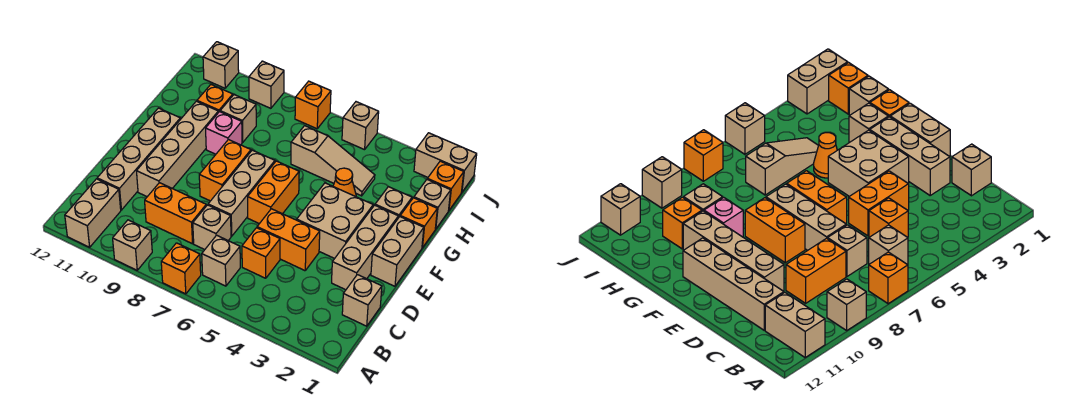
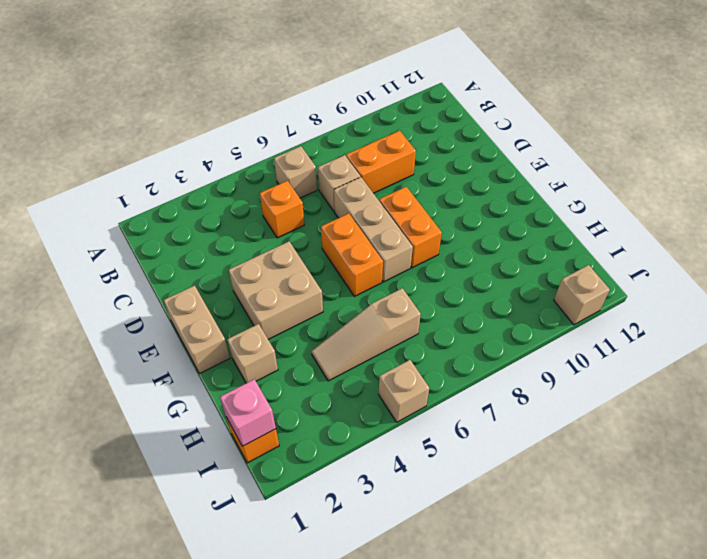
pink 1x1 brick [220,379,276,446] -> pink 1x1 brick moved to [206,112,242,154]
none -> orange 1x1 brick [161,243,201,294]
none -> tan 1x1 brick [113,220,152,270]
none -> tan 1x2 brick [65,179,121,247]
none -> tan 1x1 brick [342,275,382,326]

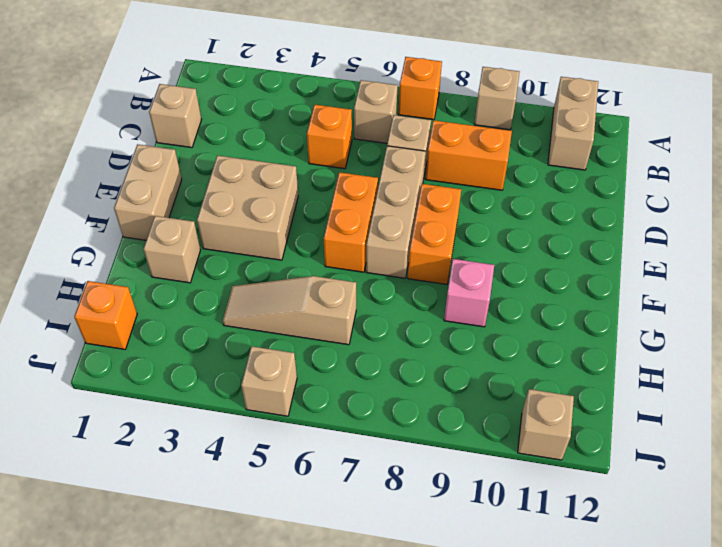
none -> tan 1x4 brick [97,108,180,210]
none -> tan 1x3 brick [332,205,398,290]
none -> orange 1x2 brick [257,209,320,271]
none -> tan 1x4 brick [137,101,218,197]

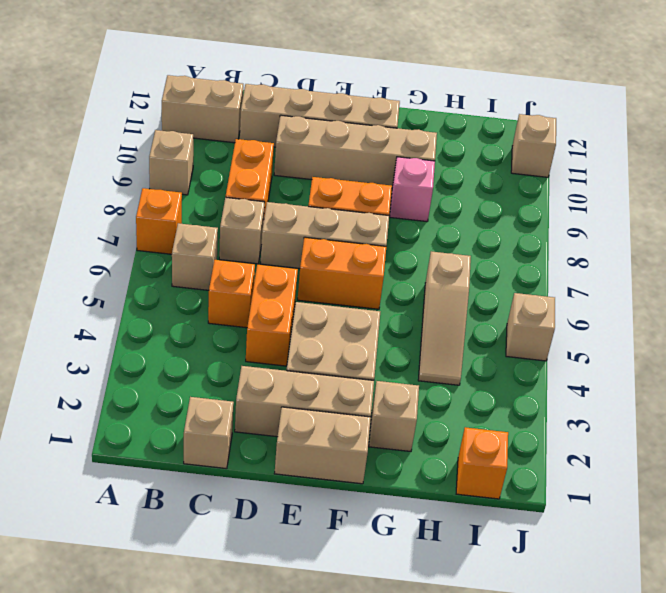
none -> orange 1x1 brick [400,198,437,248]
none -> orange 1x1 cone [333,168,356,197]
none -> tan 1x1 brick [414,180,451,229]
none -> tan 1x1 brick [220,95,256,142]

